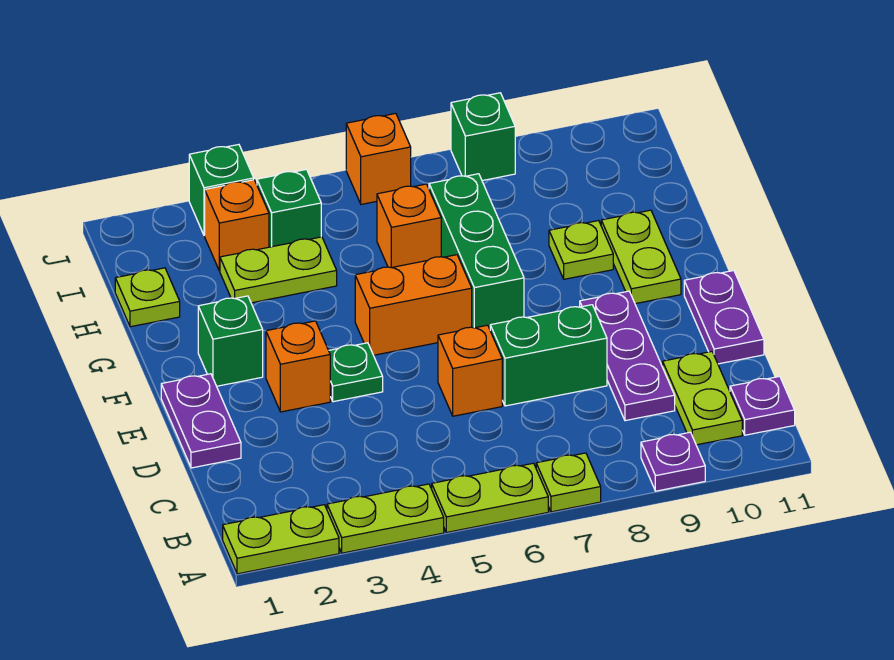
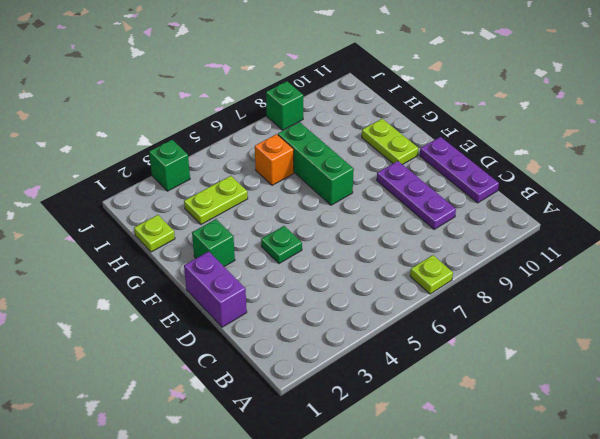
purple 1x3 plate [420,137,499,203] -> purple 1x2 plate [684,271,764,364]
purple 1x2 brick [184,251,247,327] -> purple 1x2 plate [161,374,241,468]
none -> lime 1x2 plate [223,505,339,574]
none -> lime 1x2 plate [327,484,444,553]
none -> lime 1x2 plate [432,463,548,533]

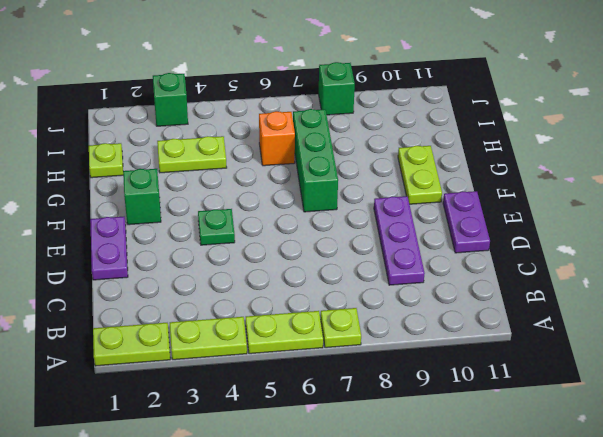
none -> purple 1x1 plate [641,432,705,491]
none -> lime 1x2 plate [663,352,742,445]
none -> purple 1x1 plate [730,376,795,435]

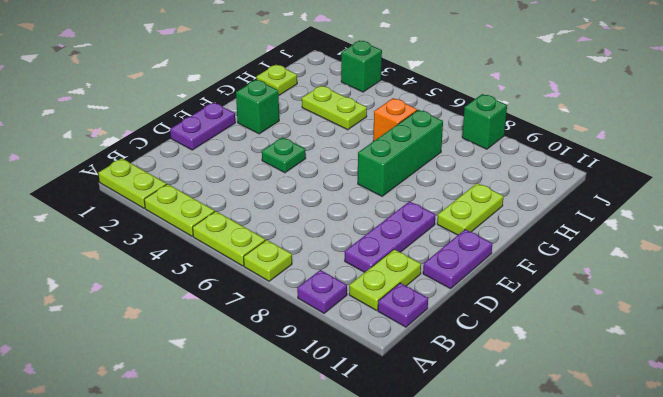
none -> orange 1x1 brick [438,325,502,416]
none -> green 1x2 brick [490,305,607,406]
none -> orange 1x1 brick [266,321,330,412]

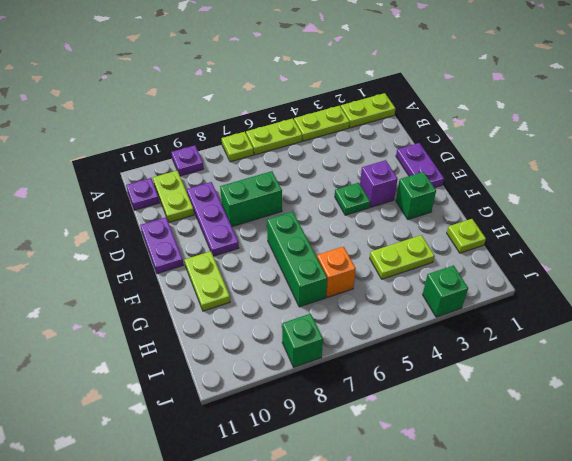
purple 1x1 brick [360,160,398,207] -> orange 1x1 brick [266,321,330,412]
none -> orange 1x1 brick [438,325,502,416]
none -> orange 1x2 brick [355,255,472,355]
none -> lime 1x1 plate [549,221,613,279]

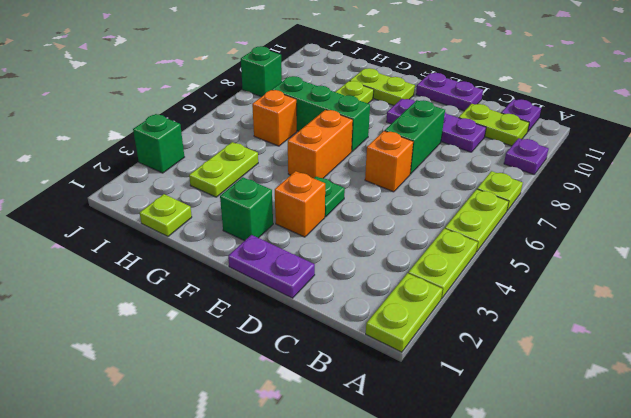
none -> orange 1x1 brick [205,180,269,271]
none -> green 1x1 brick [257,169,321,247]
none -> orange 1x1 brick [346,113,411,204]

